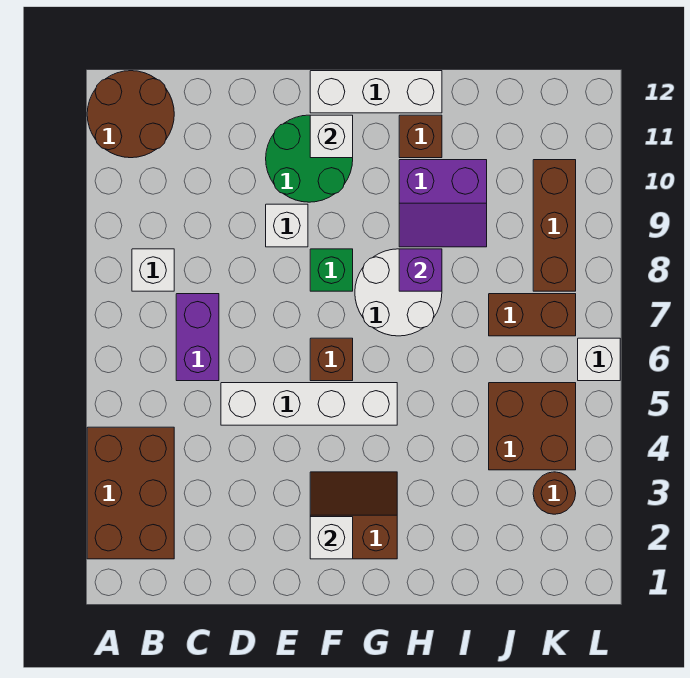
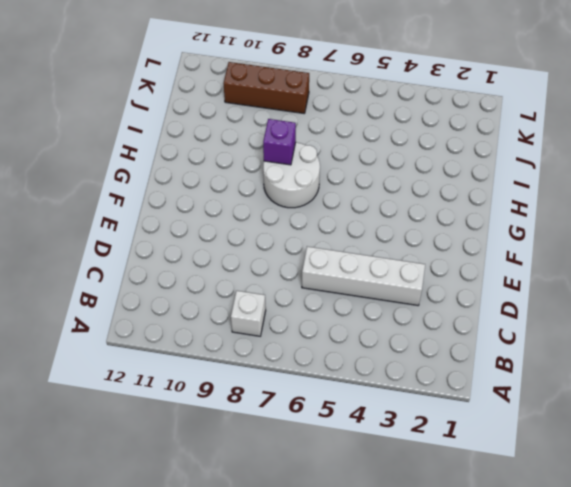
white 1x4 brick [302,246,425,305] -> white 1x4 brick turned to [221,383,397,425]
none -> brown 2x3 brick [87,427,174,559]
none -> brown 2x2 round brick [87,71,174,158]
none -> purple 1x2 brick [176,294,219,381]

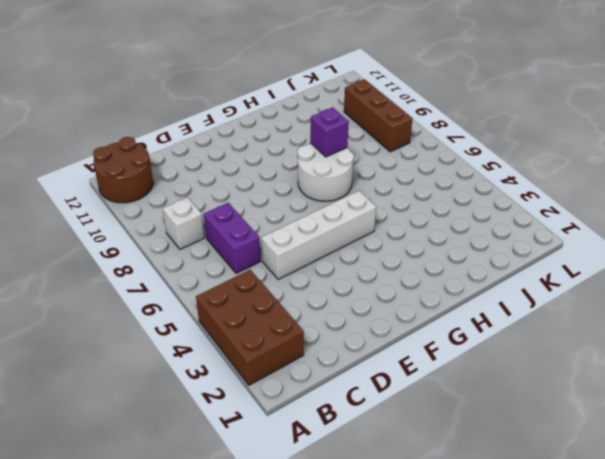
none -> white 1x1 brick [266,204,308,247]
none -> green 2x2 round brick [266,115,353,202]
none -> brown 2x2 slope [310,472,397,559]

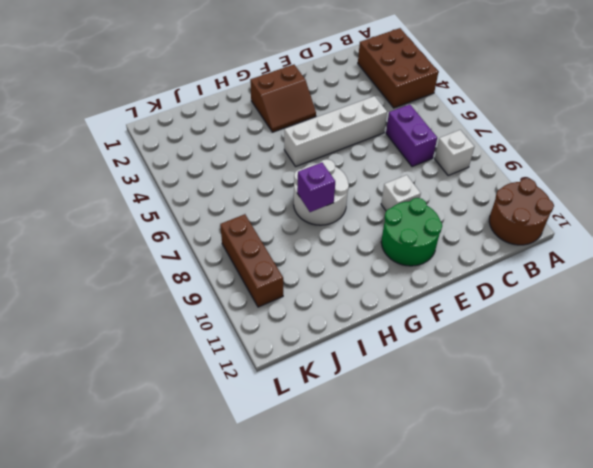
none -> brown 1x1 brick [310,338,353,381]
none -> green 1x1 brick [310,249,353,291]
none -> white 1x3 brick [310,71,442,113]

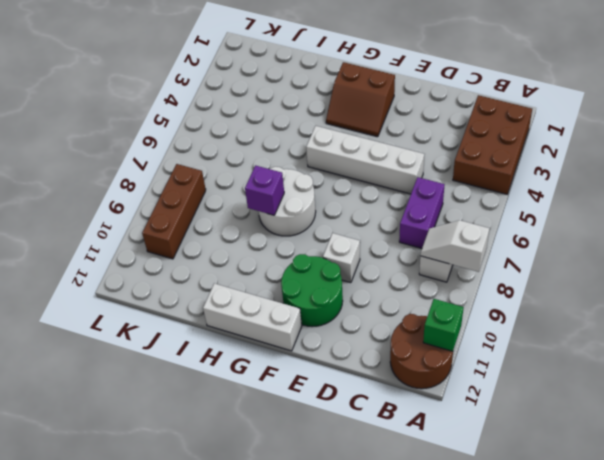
white 1x2 slope [420,220,490,272] -> none
green 1x1 brick [423,299,464,351] -> green 1x1 brick moved to [310,249,353,291]
none -> brown 1x1 brick [310,338,353,381]
none -> purple 2x2 slope [399,160,487,247]
none -> brown 1x1 brick [399,115,442,158]

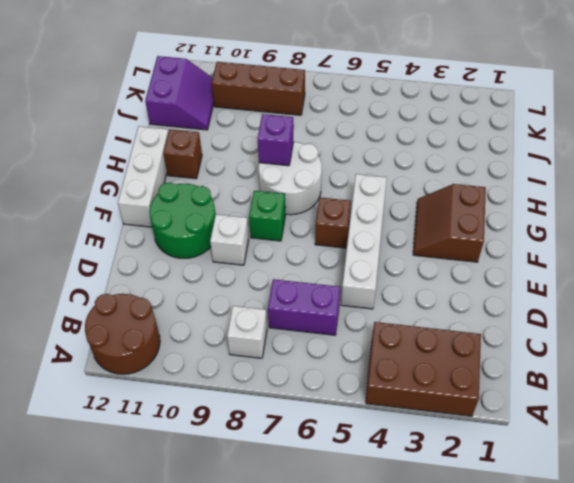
purple 2x2 slope [145,56,214,130] -> purple 2x2 slope moved to [399,160,487,247]
none -> brown 2x2 brick [489,383,576,470]
none -> brown 1x2 brick [489,294,576,336]
none -> brown 1x1 round brick [533,472,576,514]

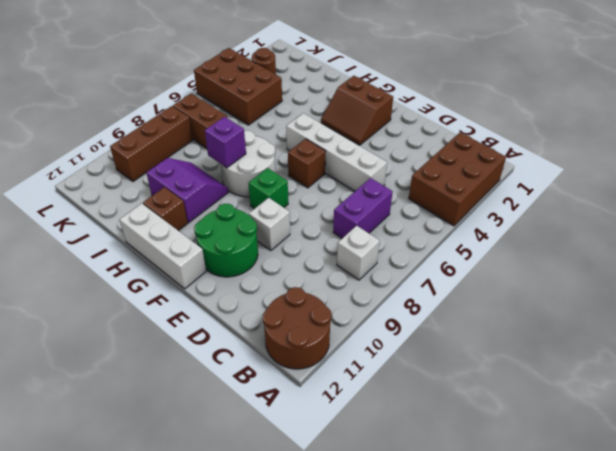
brown 2x3 brick [194,48,282,125] -> brown 2x2 brick [489,383,576,470]
none -> white 1x1 brick [578,338,620,381]
none -> white 1x1 brick [310,517,353,559]
none -> white 1x1 brick [310,115,353,158]

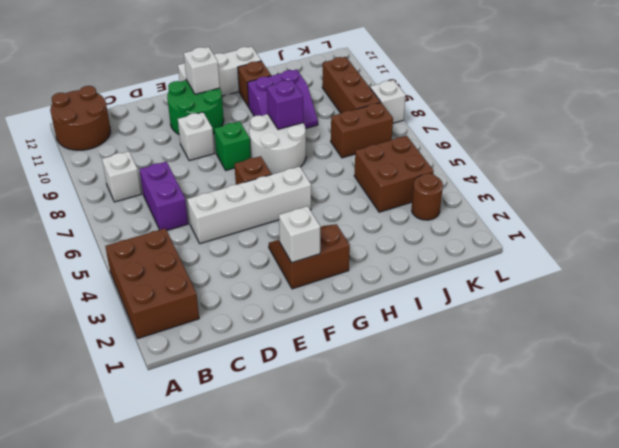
white 1x1 brick [370,80,406,123] -> white 1x1 brick moved to [578,338,620,381]

